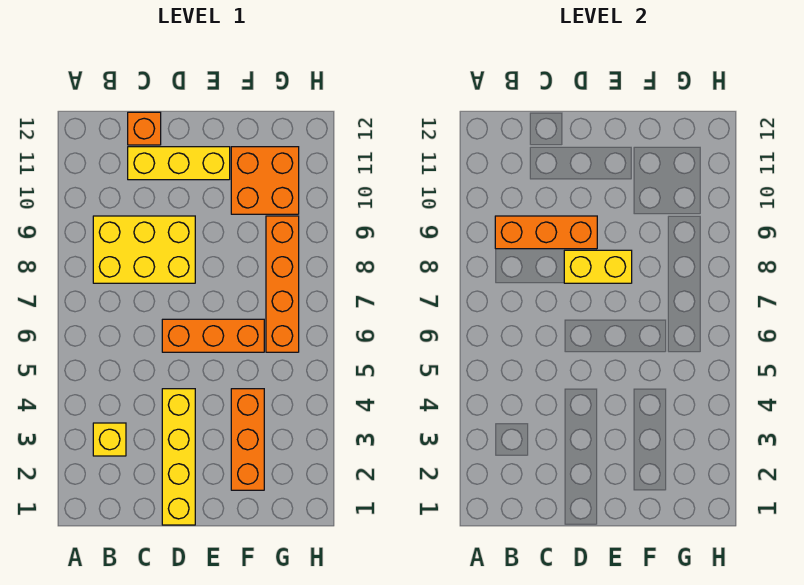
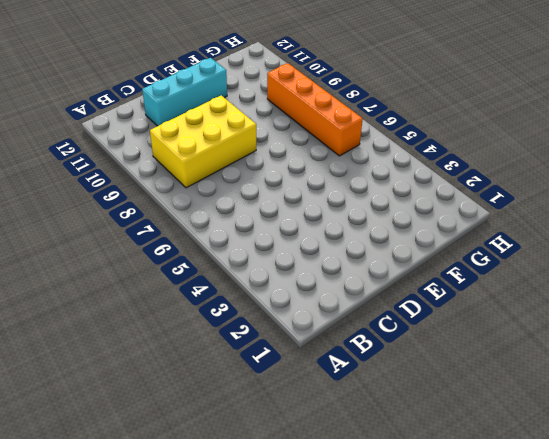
cyan 1x3 brick [142,58,227,126] -> yellow 1x3 brick [128,147,230,180]
none -> yellow 1x1 brick [93,423,126,456]
none -> orange 1x1 brick [128,112,161,145]

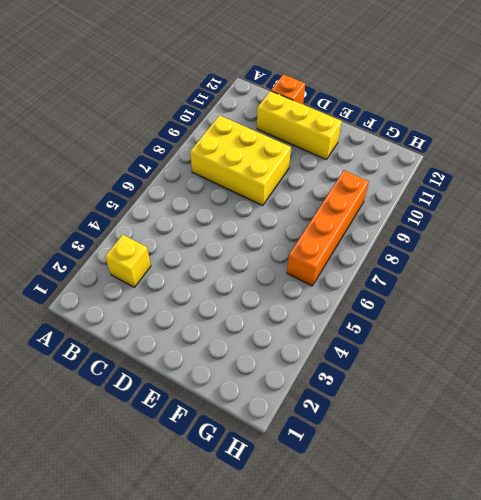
none -> yellow 1x4 brick [162,389,195,525]
none -> orange 1x3 brick [162,319,264,352]

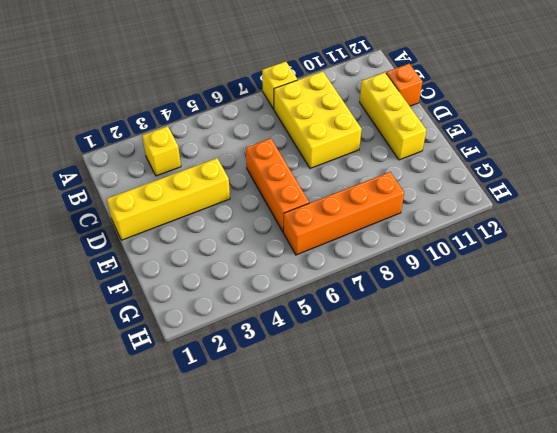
yellow 1x1 brick [262,62,297,109] -> none
none -> orange 1x3 brick [231,389,264,490]
none -> orange 2x2 brick [231,147,299,214]

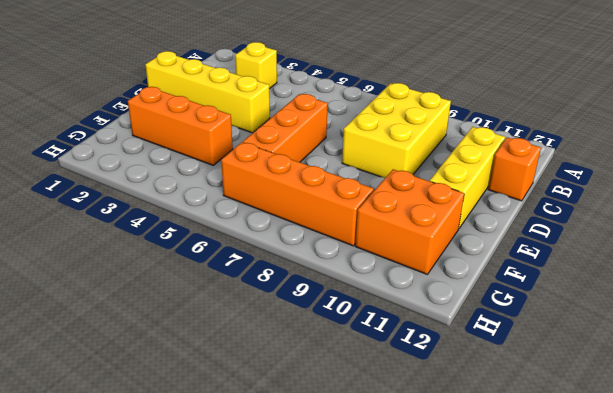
none -> orange 1x3 brick [495,216,597,249]
none -> yellow 1x2 brick [564,250,632,283]

